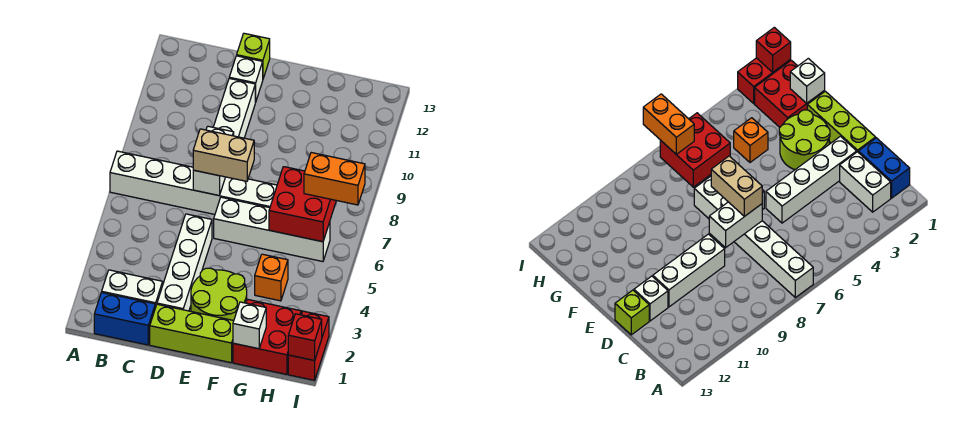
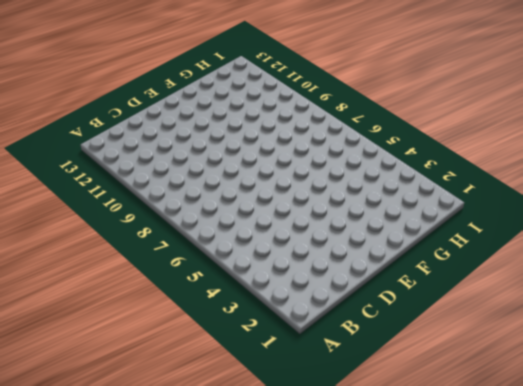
none -> white 1x6 brick [110,151,277,214]
none -> blue 1x2 brick [94,292,155,345]
none -> white 1x2 brick [102,270,163,308]

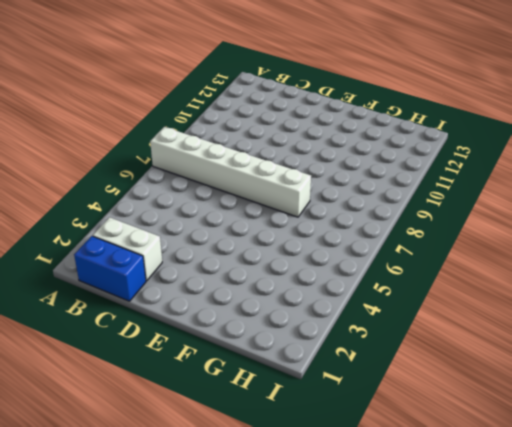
none -> lime 1x3 brick [150,304,234,363]
none -> white 1x4 brick [157,214,212,311]
none -> white 1x3 brick [213,78,255,138]

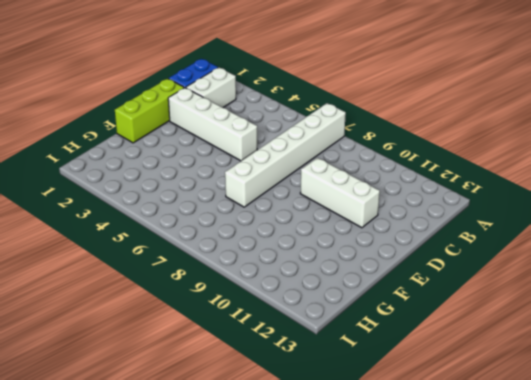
none -> white 1x1 brick [229,56,263,102]
none -> lime 1x1 brick [237,33,270,78]
none -> lime 2x2 round brick [191,268,247,321]

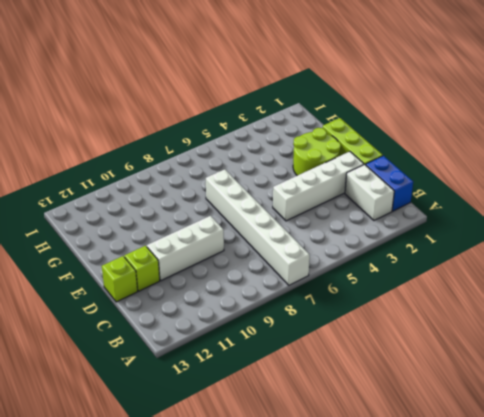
lime 1x1 brick [124,246,160,291] -> white 1x1 brick [229,56,263,102]
none -> white 1x4 brick [214,197,330,262]
none -> red 2x2 brick [233,299,301,374]
none -> orange 1x1 brick [255,254,288,301]

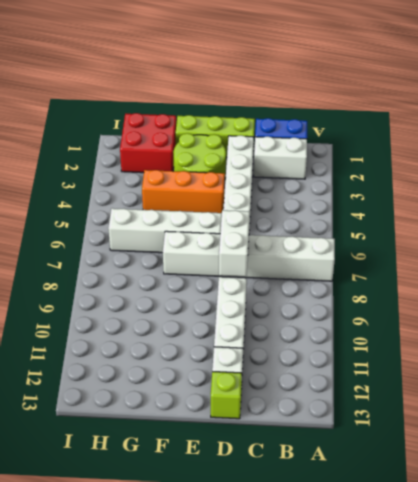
orange 1x3 brick [142,170,225,213] -> orange 1x1 brick [255,254,288,301]
none -> red 1x2 brick [288,311,329,380]
none -> white 1x1 brick [233,302,266,349]
none -> red 2x2 brick [269,167,336,242]

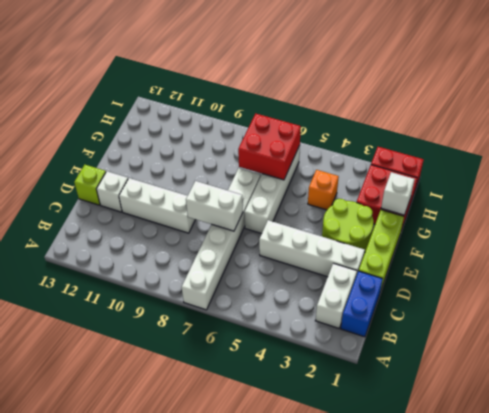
none -> red 1x1 brick [288,314,322,360]
none -> tan 1x2 brick [193,129,254,181]
none -> orange 1x2 brick [304,153,365,205]

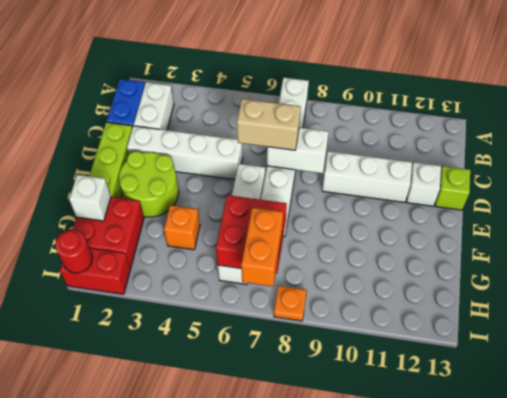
tan 1x2 brick [237,99,301,150] -> tan 1x2 brick turned to [193,129,254,181]
red 1x1 round brick [55,230,93,273] -> red 1x1 brick [288,314,322,360]
orange 1x1 plate [274,286,307,321] -> none

